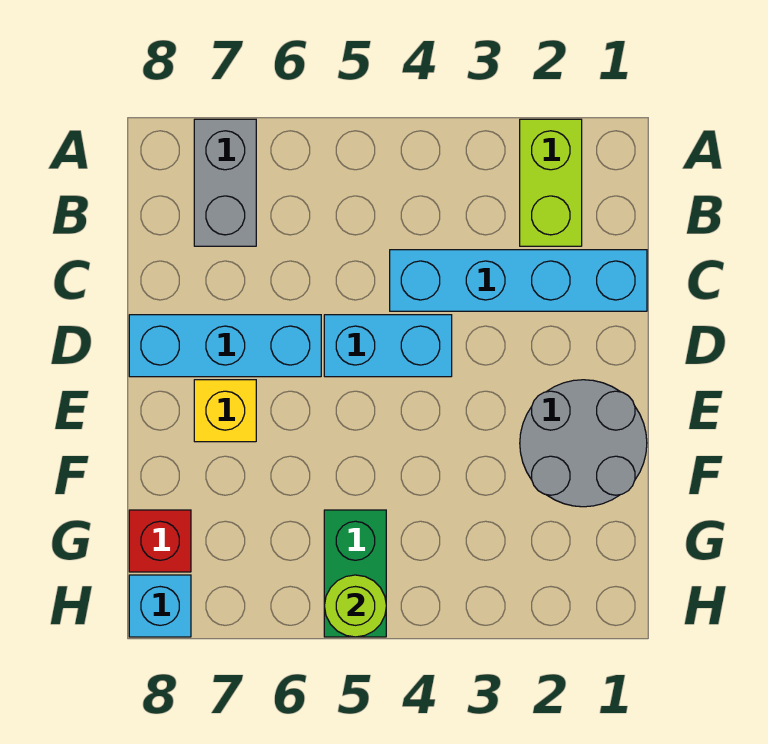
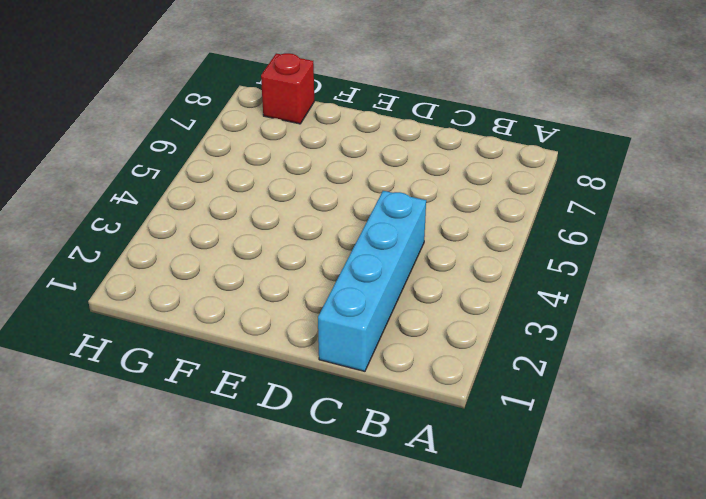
none -> lime 1x2 brick [520,119,582,246]
none -> grey 1x2 brick [194,119,256,246]

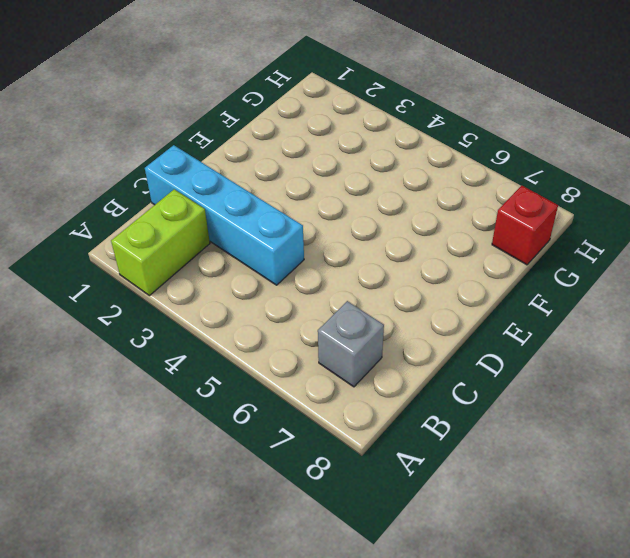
grey 1x1 brick [318,301,384,387] -> grey 1x2 brick [194,119,256,246]
none -> cyan 1x2 brick [324,315,452,377]
none -> cyan 1x3 brick [129,315,321,377]

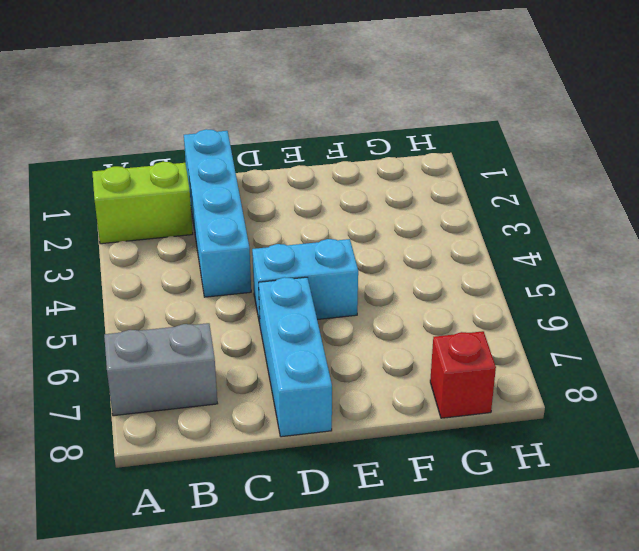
cyan 1x2 brick [252,239,358,323] -> cyan 1x2 brick turned to [324,315,452,377]
none -> grey 2x2 round brick [520,380,647,507]
none -> yellow 1x1 brick [194,380,256,442]

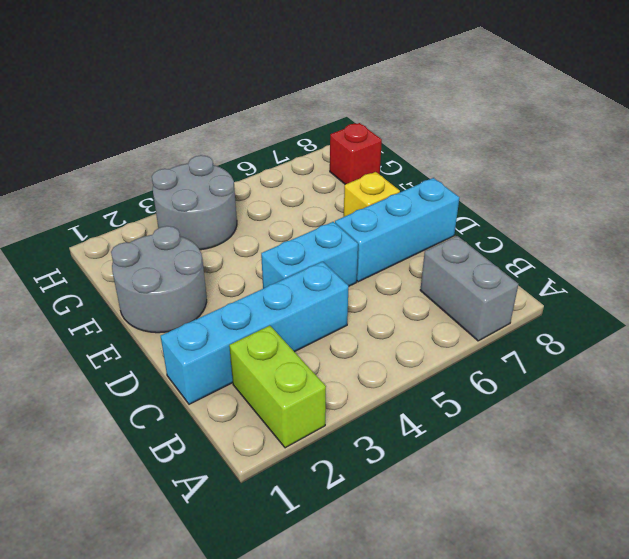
grey 2x2 round brick [152,155,237,250] -> none
none -> green 1x2 brick [324,510,386,637]
none -> cyan 1x1 brick [129,575,191,637]

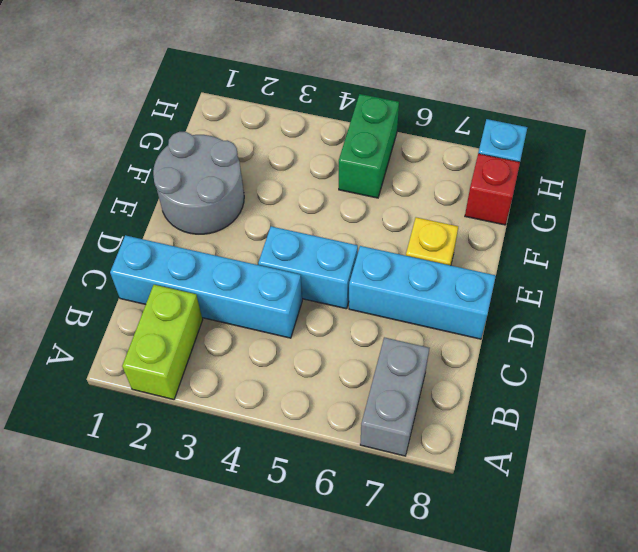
none -> lime 1x1 round brick [325,575,386,637]

